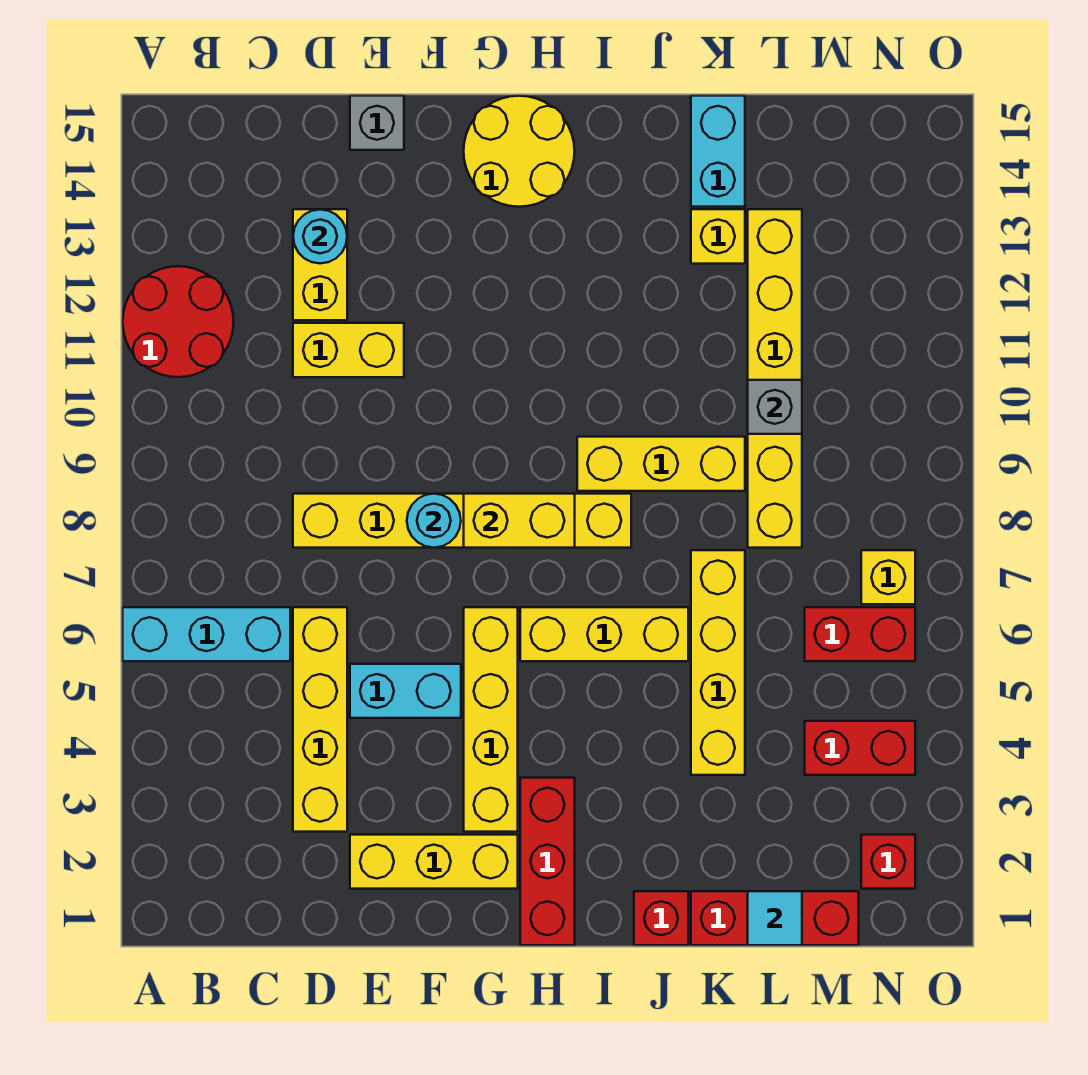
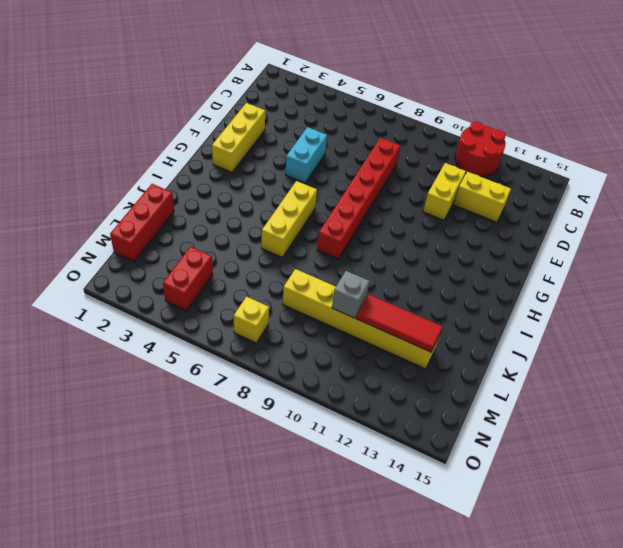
red 1x6 brick [317,138,400,259] -> yellow 1x6 brick [293,494,631,548]
red 1x3 tile [357,294,442,352] -> none
none -> cyan 1x3 brick [123,607,290,661]
none -> yellow 1x4 brick [293,607,347,832]
none -> grey 1x1 brick [350,96,404,150]

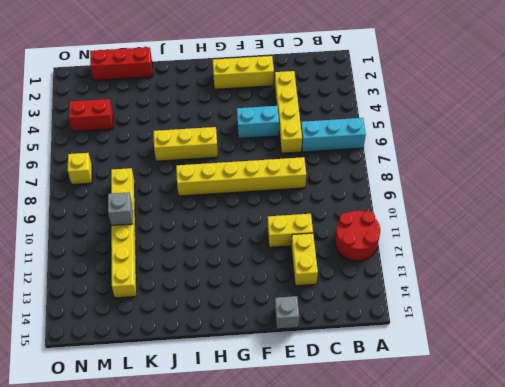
none -> yellow 1x4 brick [464,607,518,832]
none -> yellow 2x2 round brick [464,96,575,207]
none -> red 1x3 brick [520,778,575,945]

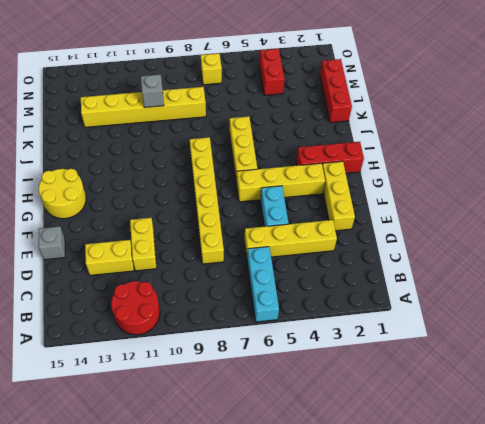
none -> yellow 1x3 brick [577,437,745,491]
none -> red 1x1 brick [634,891,688,945]
none -> yellow 1x4 brick [691,550,745,775]

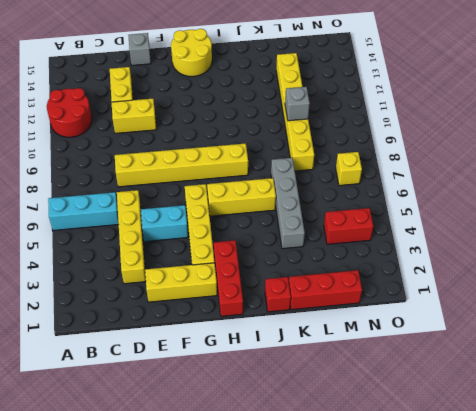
grey 1x4 brick [271,158,305,249] -> yellow 1x4 brick [691,550,745,775]
none -> yellow 1x3 brick [577,437,745,491]
none -> yellow 1x1 brick [691,209,745,264]
none -> cyan 1x2 brick [691,96,745,207]

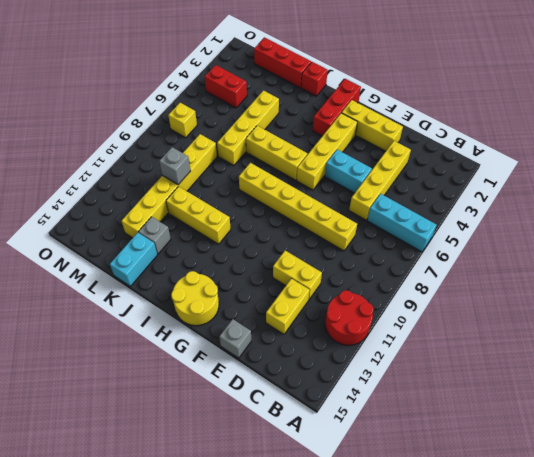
yellow 1x3 brick [166,186,231,244] -> yellow 1x3 brick moved to [577,437,745,491]
grey 1x1 brick [139,217,171,254] -> yellow 1x1 brick [691,209,745,264]
none -> red 1x2 brick [805,607,915,661]
none -> red 1x1 brick [861,835,915,889]
none -> cyan 1x1 round brick [293,209,347,263]

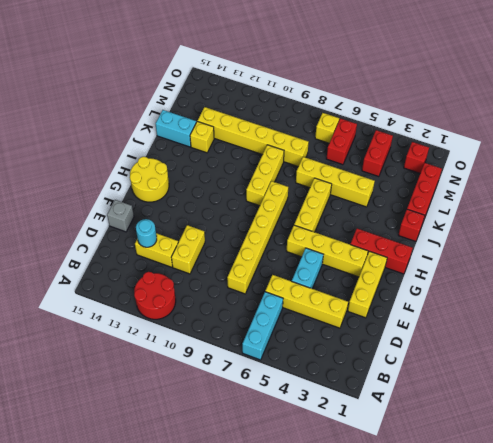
none -> cyan 1x1 round brick [407,494,461,548]
none -> yellow 1x2 brick [464,494,575,548]
none -> cyan 1x1 tile [748,891,802,945]

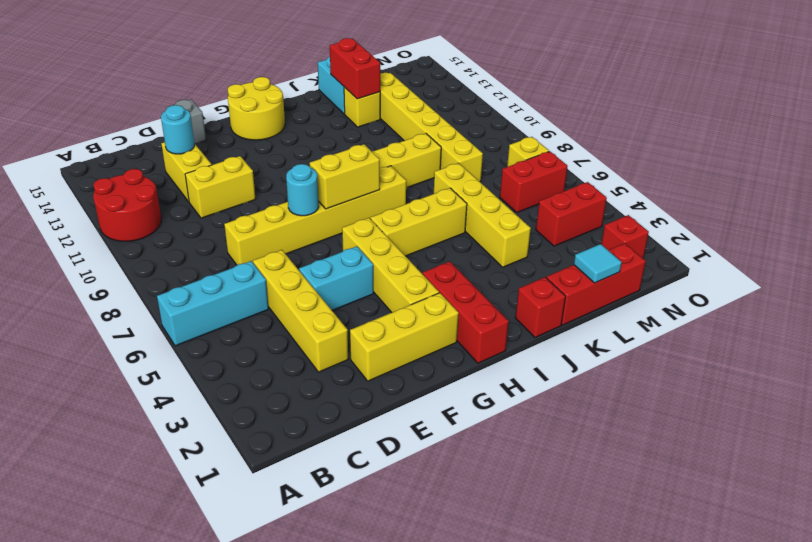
red 1x2 brick [330,38,380,99] -> none
none -> grey 1x1 brick [748,380,802,434]

